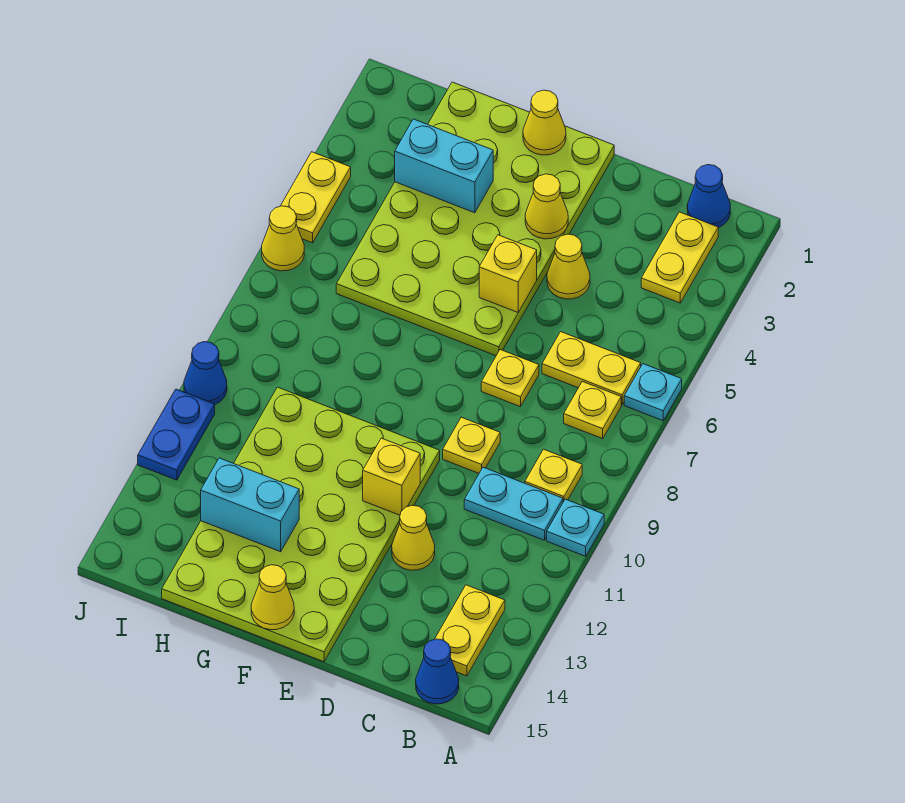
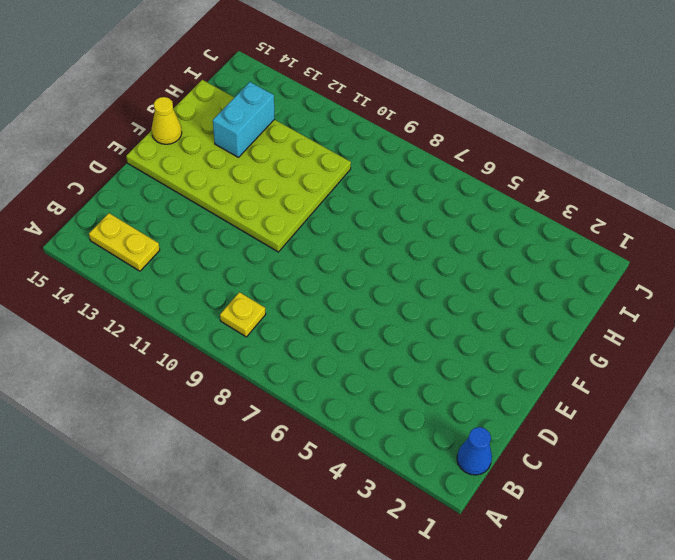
none -> cyan 1x1 plate [624,364,682,421]
none -> cyan 1x1 plate [547,499,604,556]
none -> yellow 1x2 plate [641,212,718,303]

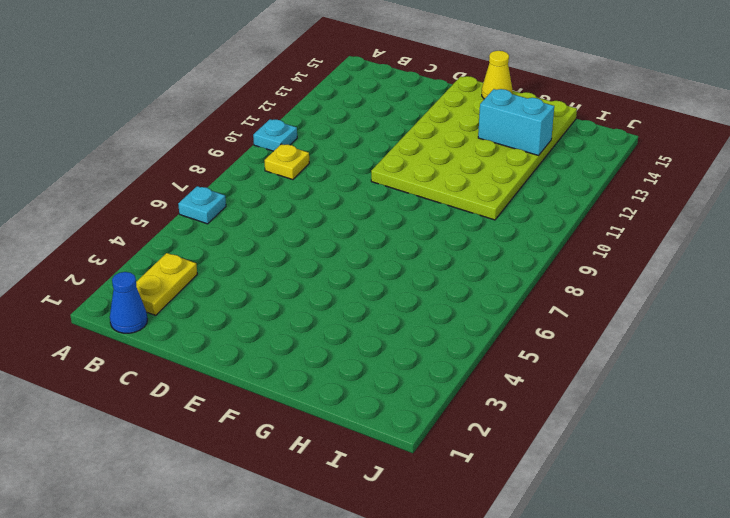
none -> yellow 1x2 plate [542,332,641,405]
none -> yellow 1x1 plate [564,381,621,439]
none -> cyan 1x2 plate [464,467,563,540]

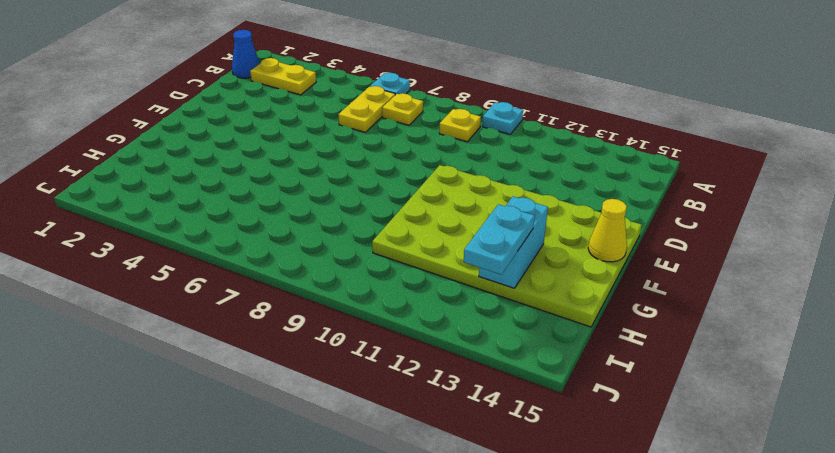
cyan 1x2 plate [464,204,535,275] -> cyan 1x2 plate moved to [464,467,563,540]
none -> yellow 1x2 plate [435,585,505,676]
none -> blue 1x1 cone [416,639,459,704]
none -> yellow 1x1 cone [547,234,590,299]

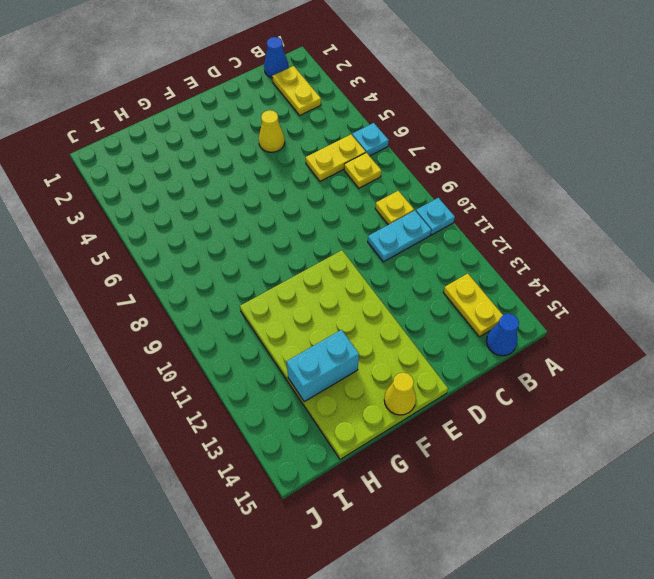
none -> yellow 1x1 plate [481,350,539,407]
none -> yellow 1x1 plate [443,417,500,473]
none -> yellow 1x1 cone [392,505,435,570]

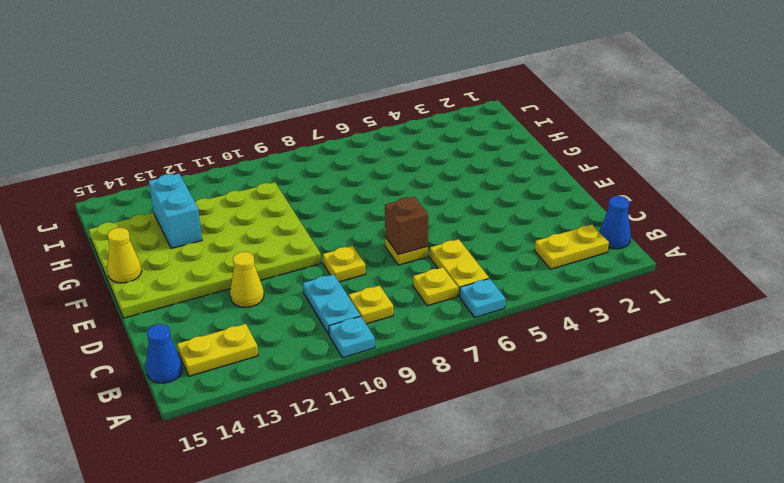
brown 1x1 brick [385,197,428,255] -> none
none -> yellow 1x1 cone [547,234,590,299]
none -> lime 4x6 plate [336,82,614,356]
none -> yellow 1x2 plate [281,152,351,243]

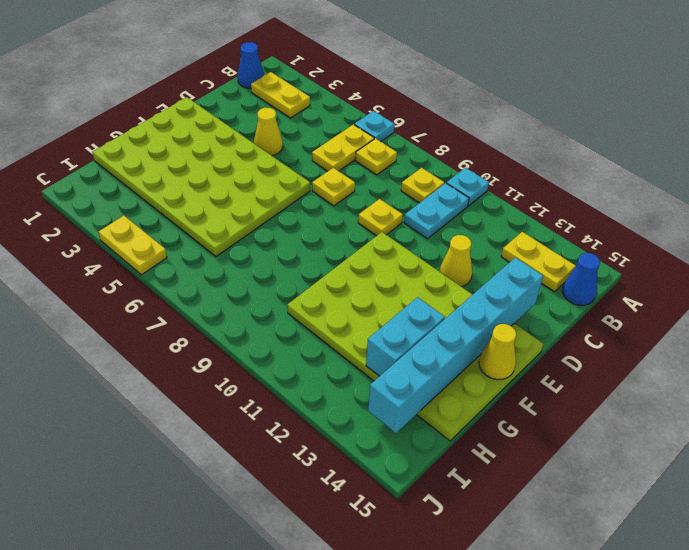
cyan 1x6 brick [368,257,543,433] -> none
none -> yellow 1x1 cone [262,206,304,271]
none -> blue 1x1 cone [184,342,227,404]
none -> blue 1x2 plate [138,389,215,480]

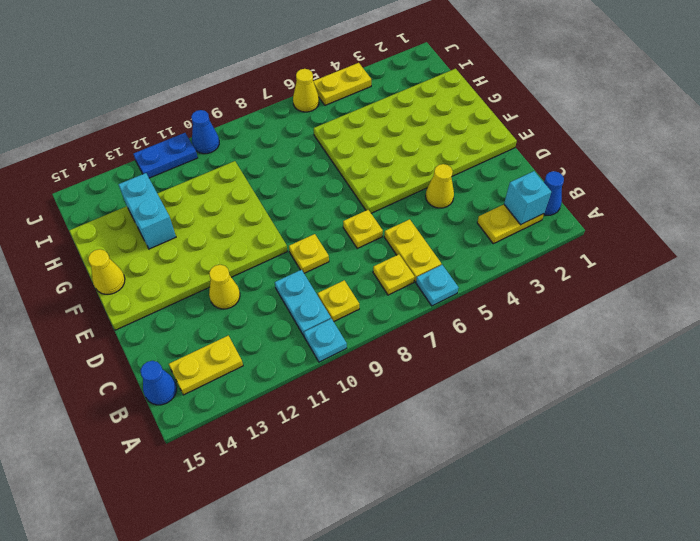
cyan 1x1 brick [504,171,551,225] -> none
none -> yellow 1x1 cone [525,174,568,239]
none -> yellow 1x1 brick [479,235,537,312]
none -> yellow 1x1 brick [363,438,420,515]

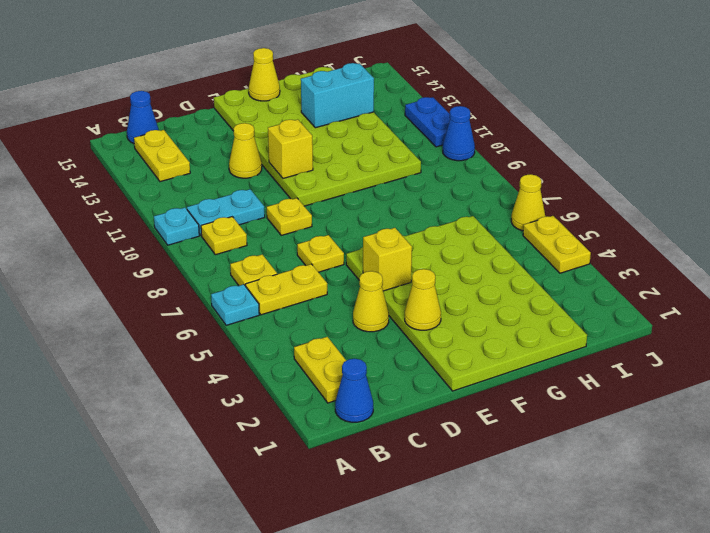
none -> yellow 1x1 cone [523,90,566,155]
none -> cyan 1x2 brick [395,119,493,213]

